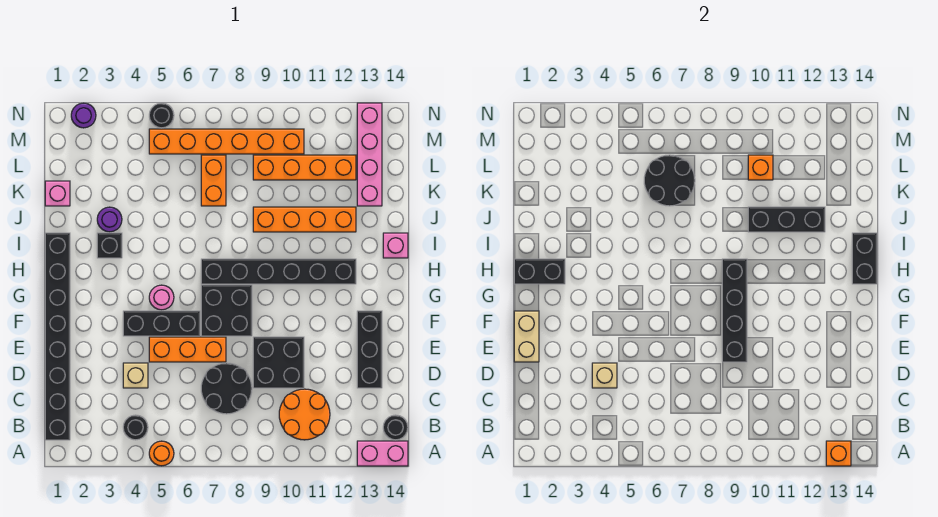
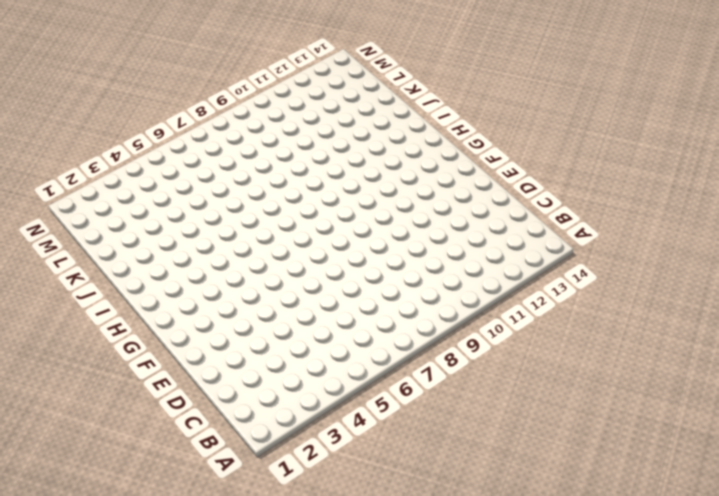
none -> orange 1x1 round brick [149,441,174,466]
none -> pink 1x2 brick [357,441,408,466]
none -> black 1x8 brick [45,233,70,440]
none -> black 1x1 round brick [123,415,148,440]

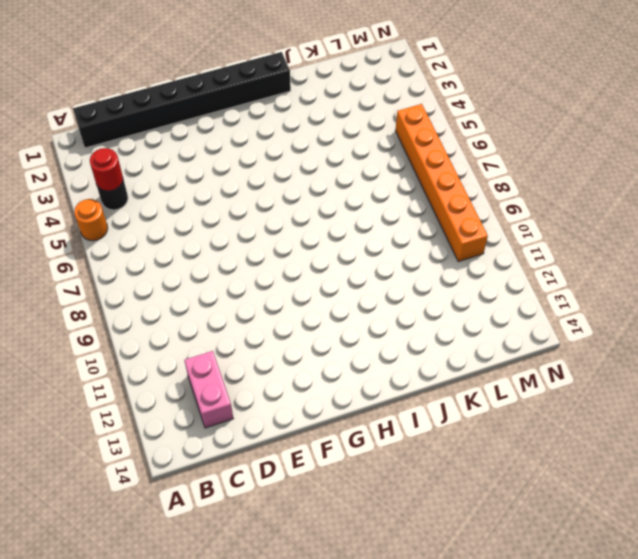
red 1x1 round brick [90,148,123,191] -> none
pink 1x2 brick [184,351,233,428] -> pink 1x2 brick moved to [357,441,408,466]
none -> orange 2x2 round brick [279,389,330,440]
none -> black 1x1 round brick [383,415,408,440]
none -> black 2x2 round brick [201,363,252,414]
none -> tan 1x1 brick [123,363,148,388]

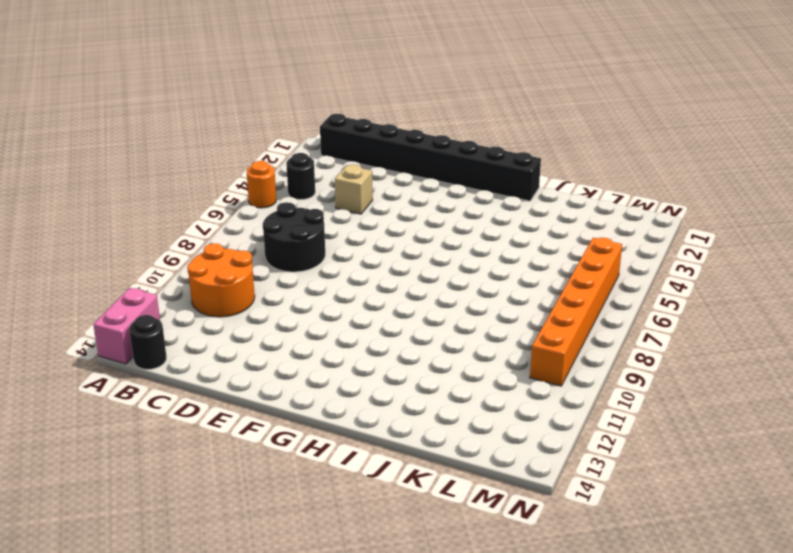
none -> black 2x2 brick [253,337,304,388]
none -> black 1x3 brick [357,311,382,388]
none -> orange 1x3 brick [149,337,226,362]
none -> black 1x3 brick [123,311,200,336]

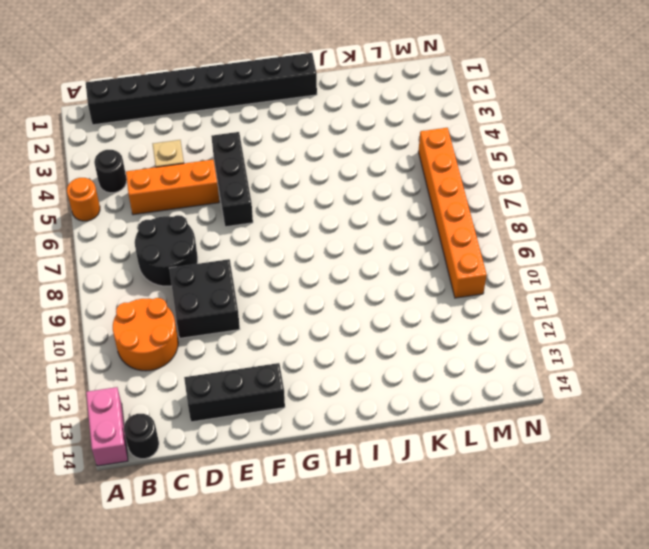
orange 1x3 brick [126,160,219,215] -> orange 1x3 brick turned to [149,337,226,362]
none -> black 2x2 brick [201,285,252,336]
none -> pink 1x1 round brick [149,285,174,310]
none -> black 1x6 brick [201,259,356,284]
none -> black 1x1 brick [97,233,122,258]

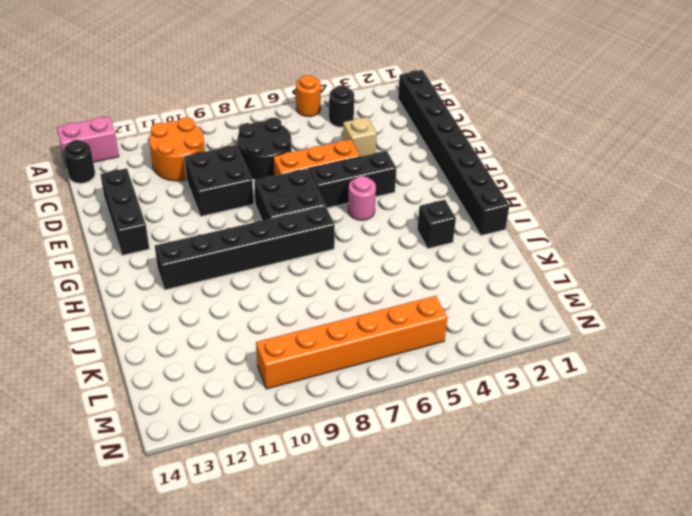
none -> pink 1x1 brick [383,233,408,258]
none -> purple 1x1 round brick [97,207,122,232]
none -> orange 1x4 brick [253,207,356,232]
none -> pink 1x1 brick [45,181,70,206]

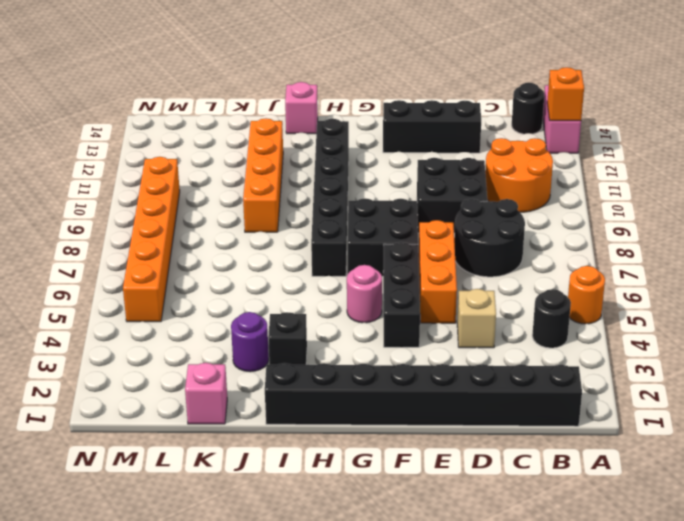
none -> orange 1x2 brick [201,155,226,206]
none -> pink 1x4 brick [357,103,382,206]
none -> orange 1x4 brick [253,155,356,180]
none -> purple 1x1 round brick [71,103,96,128]

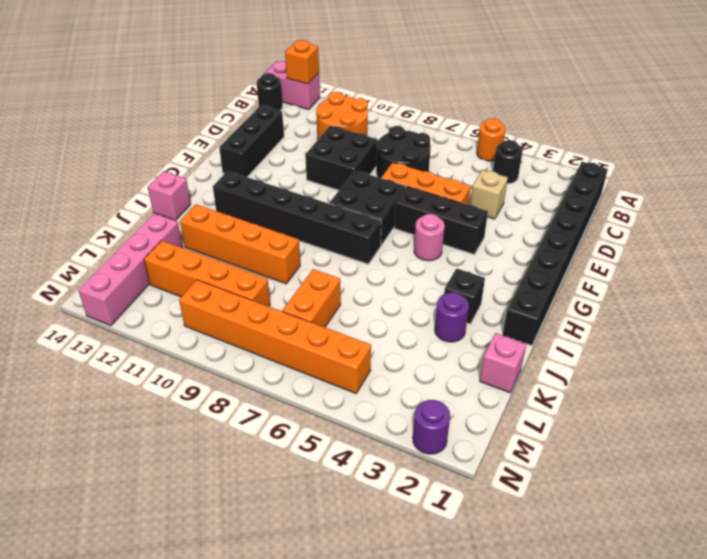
none -> black 1x1 round brick [149,103,174,128]
none -> tan 1x1 brick [592,363,617,388]
none -> tan 1x2 brick [514,311,539,362]
none -> black 1x4 brick [722,259,747,362]

